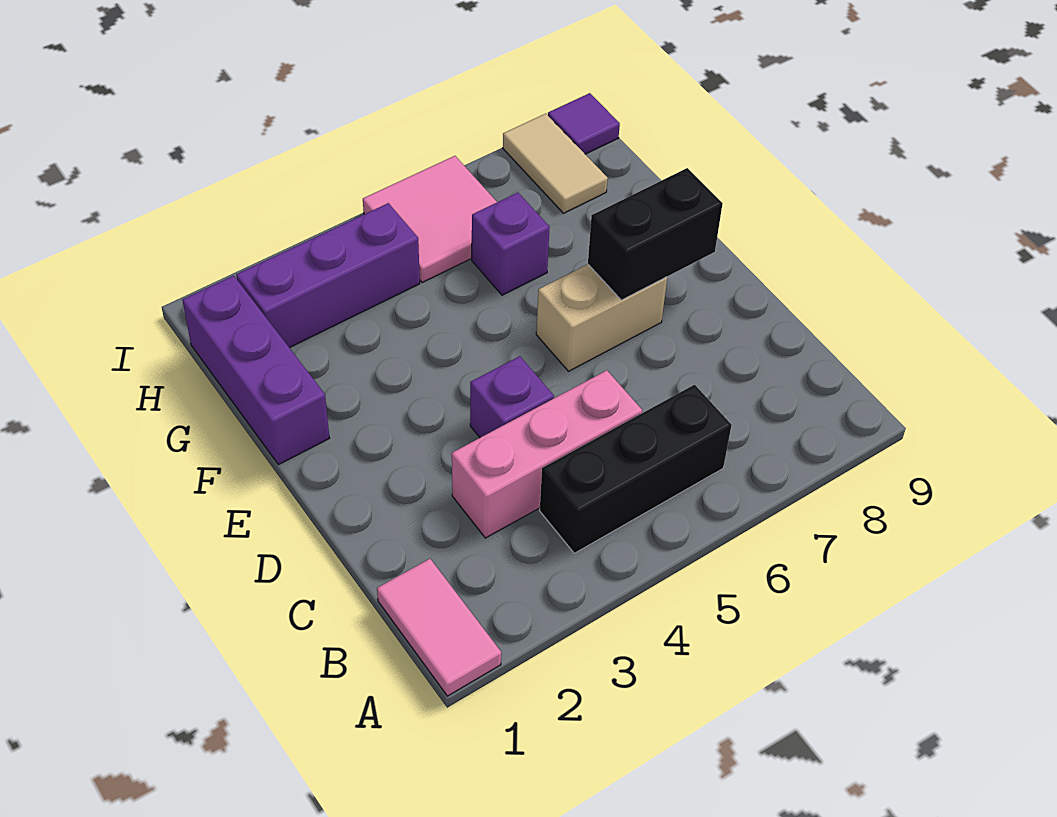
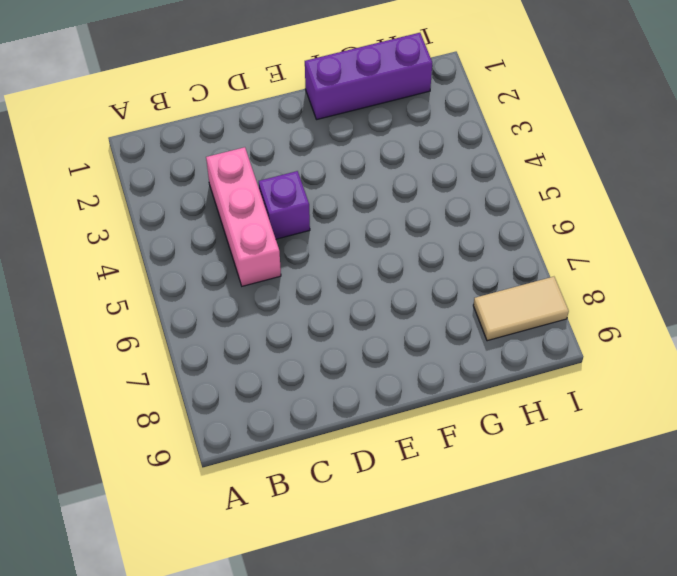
none -> pink 1x2 tile [377,559,501,696]
none -> black 1x3 brick [540,385,732,553]
none -> tan 1x2 brick [536,264,667,371]

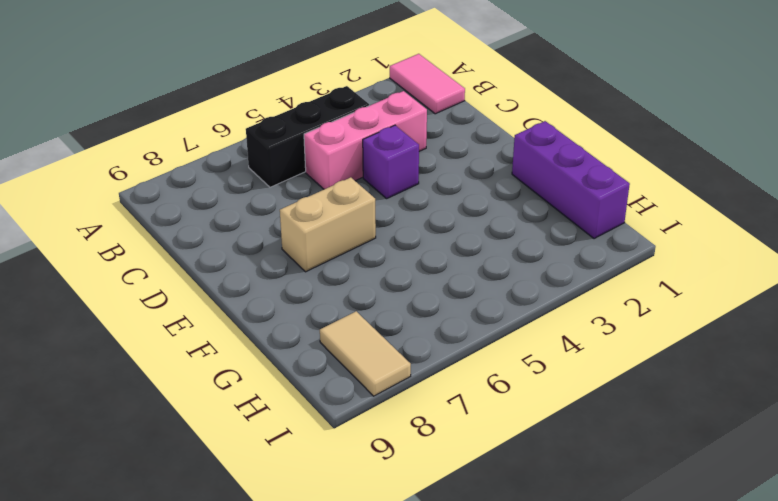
none -> purple 1x1 brick [472,193,550,295]
none -> purple 1x3 brick [236,203,420,348]
none -> pink 2x2 tile [363,156,497,283]

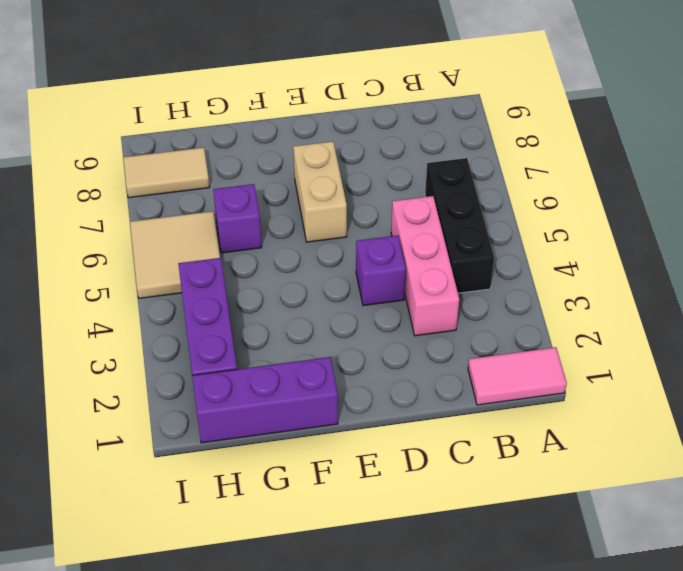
tan 2x2 tile [130,211,220,298] -> pink 2x2 tile [363,156,497,283]
none -> purple 1x1 tile [548,93,620,154]
none -> black 1x2 brick [588,168,723,300]

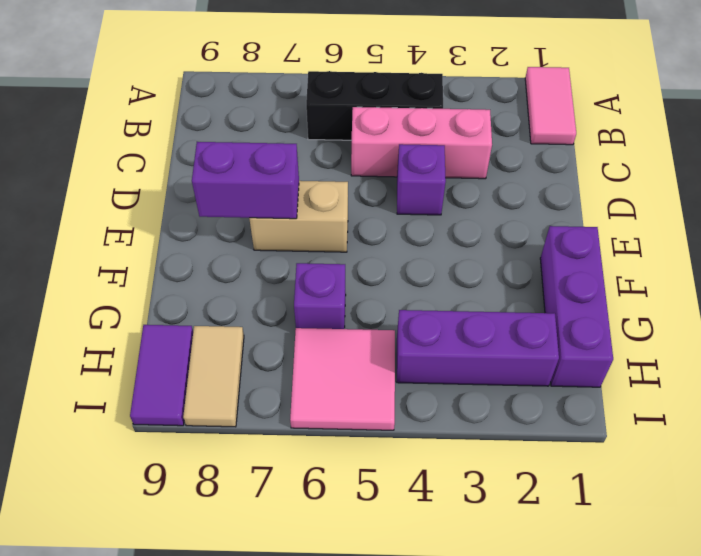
purple 1x2 brick [192,142,299,219] -> black 1x2 brick [588,168,723,300]
purple 1x2 tile [130,325,193,426] -> purple 1x1 tile [548,93,620,154]

